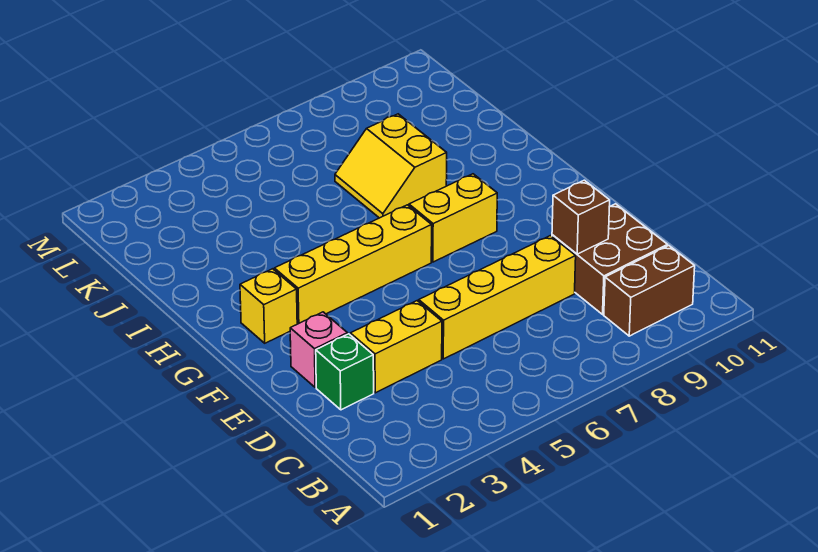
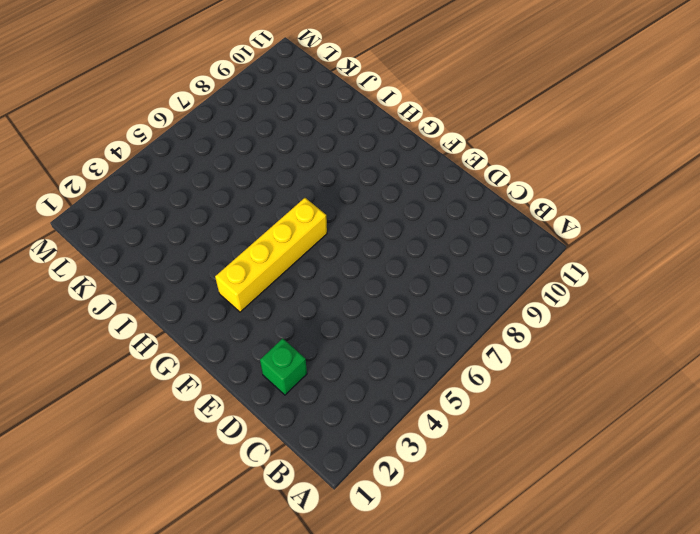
none -> brown 1x2 brick [604,246,695,336]
none -> brown 2x2 brick [552,204,668,314]

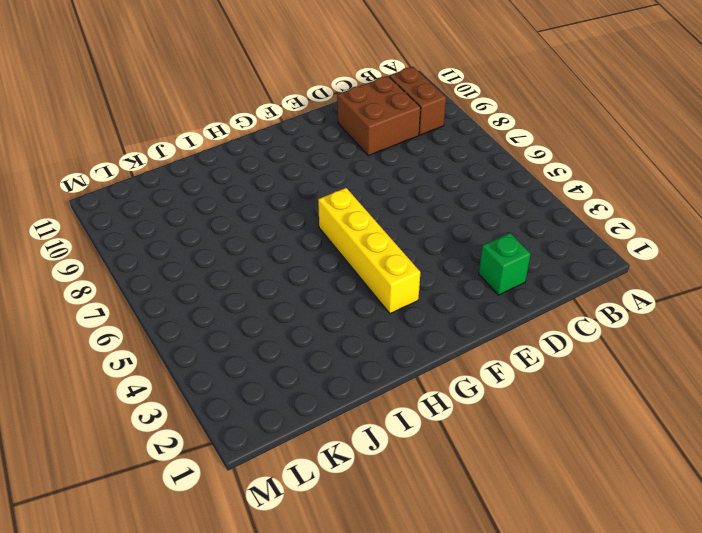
none -> yellow 1x2 brick [350,301,442,393]
none -> yellow 1x4 brick [419,236,576,359]

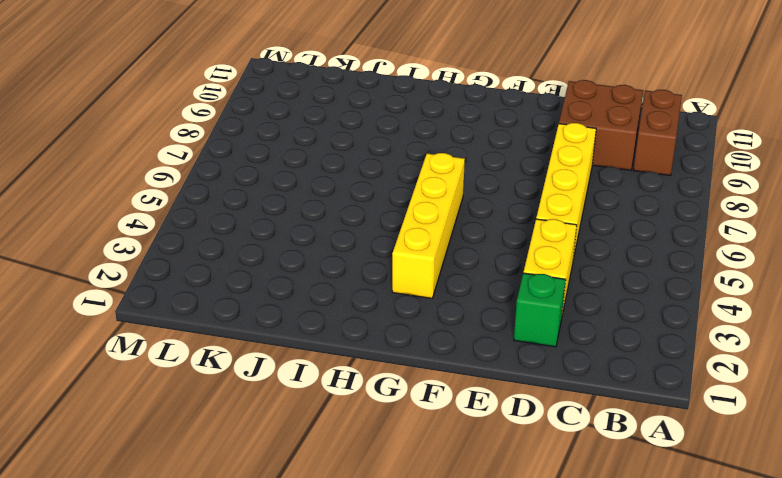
none -> pink 1x1 brick [290,312,348,387]
none -> yellow 1x1 brick [240,269,297,343]

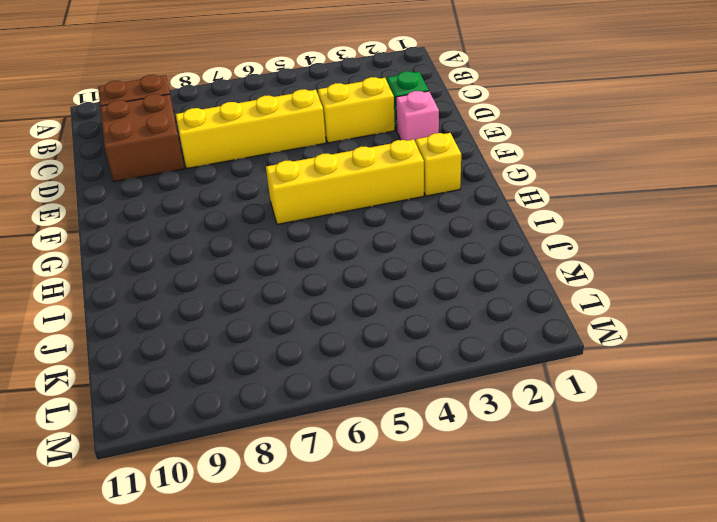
none -> yellow 1x2 brick [409,174,497,262]
none -> yellow 2x2 slope [335,114,447,218]

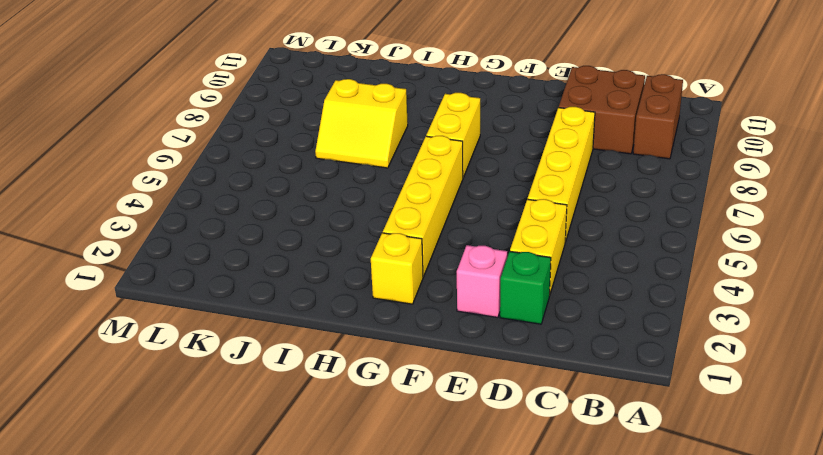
none -> brown 1x1 brick [552,180,610,254]

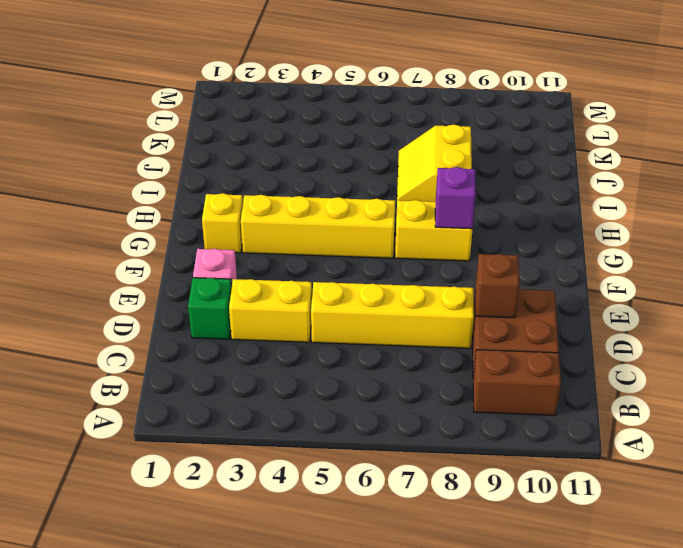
purple 1x1 brick [435,167,476,229] -> none

